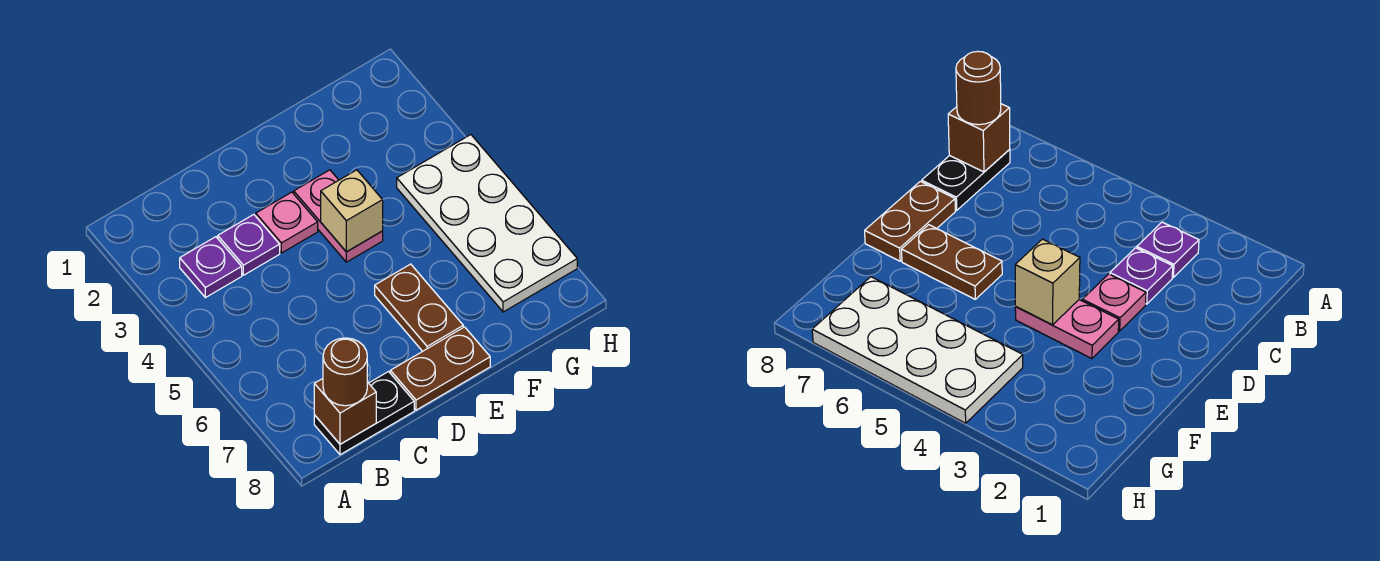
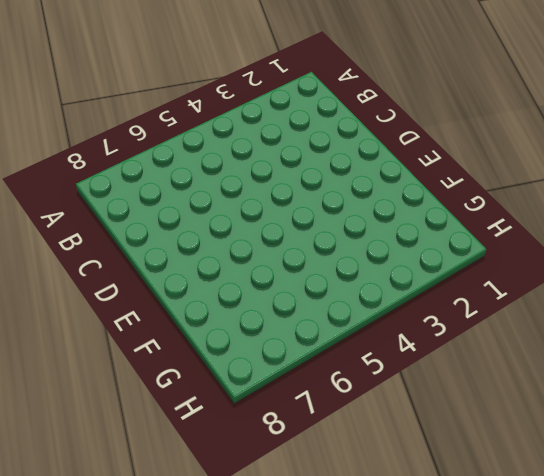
none -> purple 1x1 plate [180,237,242,298]
none -> black 1x2 plate [314,372,414,455]

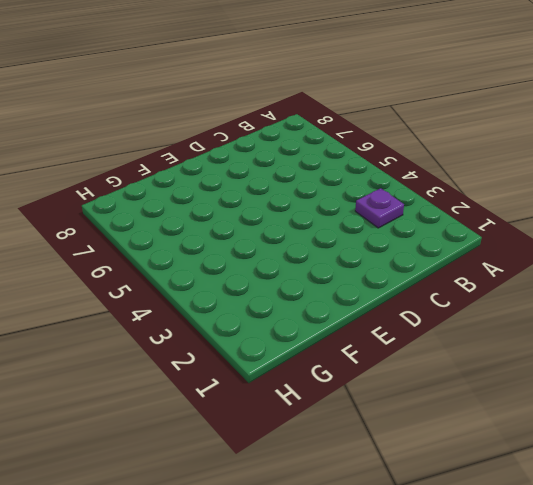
none -> black 1x2 plate [314,372,414,455]
none -> purple 1x1 plate [218,215,280,275]

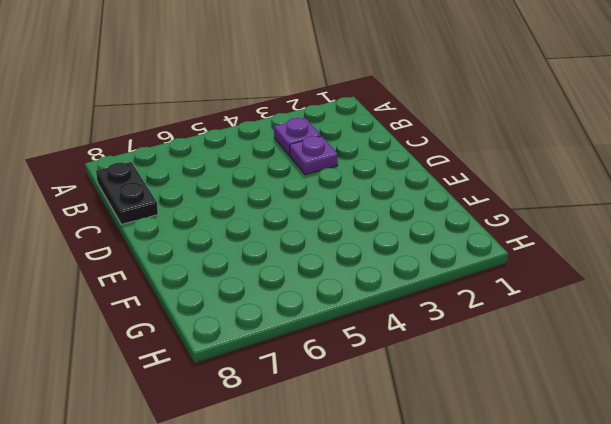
none -> pink 1x1 plate [256,192,318,253]
none -> brown 1x2 plate [390,327,490,410]

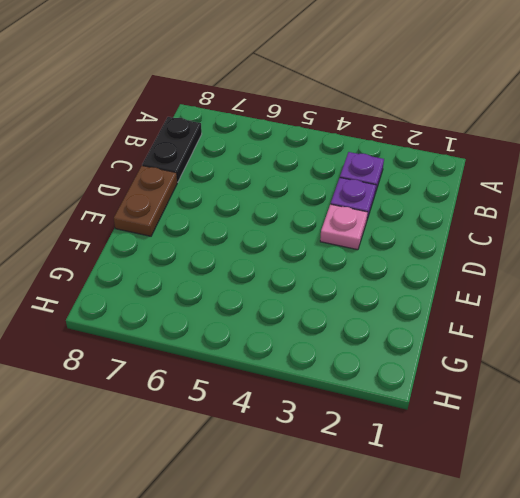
none -> pink 1x2 plate [294,170,383,262]
none -> brown 1x2 plate [375,264,463,351]

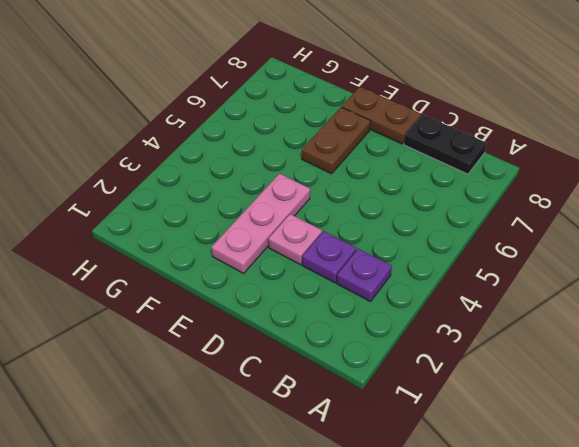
pink 1x3 plate [212,174,310,273] -> pink 1x2 plate [294,170,383,262]
none -> white 2x4 plate [397,135,577,312]
none -> brown 1x1 brick [314,379,376,444]

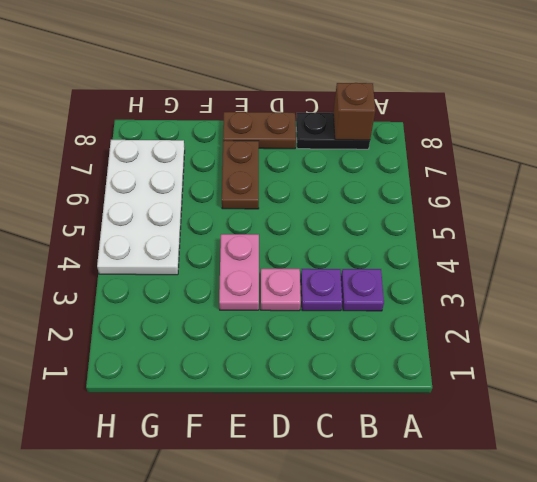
none -> tan 1x1 brick [321,170,383,252]
none -> brown 1x1 round brick [323,338,367,406]

